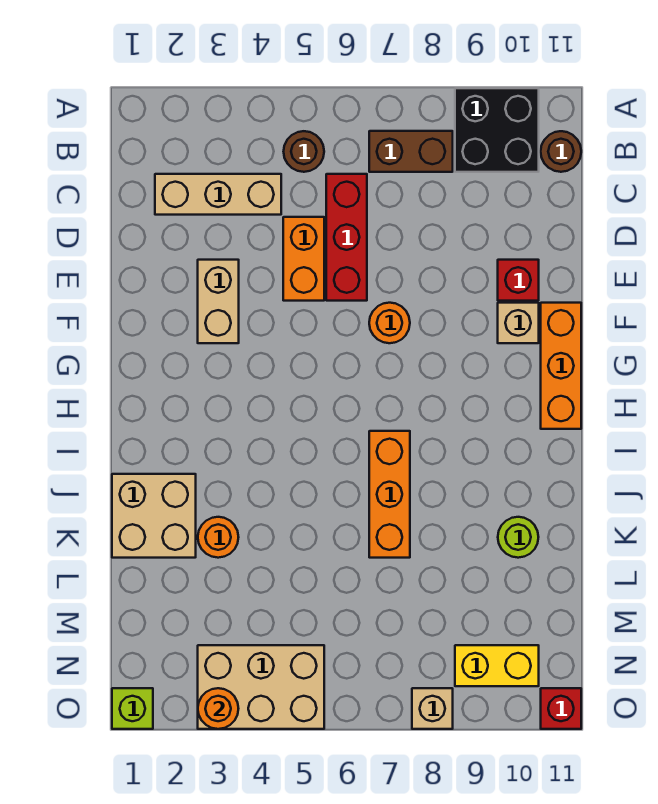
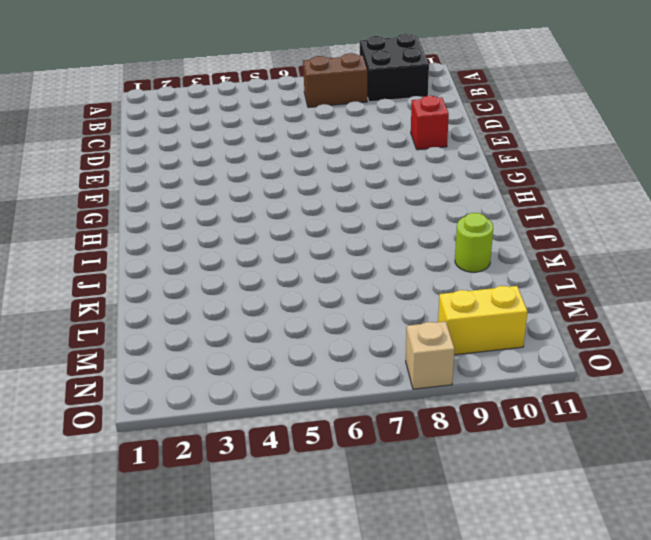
none -> brown 1x1 round brick [284,131,324,172]
none -> brown 1x1 round brick [541,131,581,172]
none -> tan 1x3 brick [155,174,281,215]

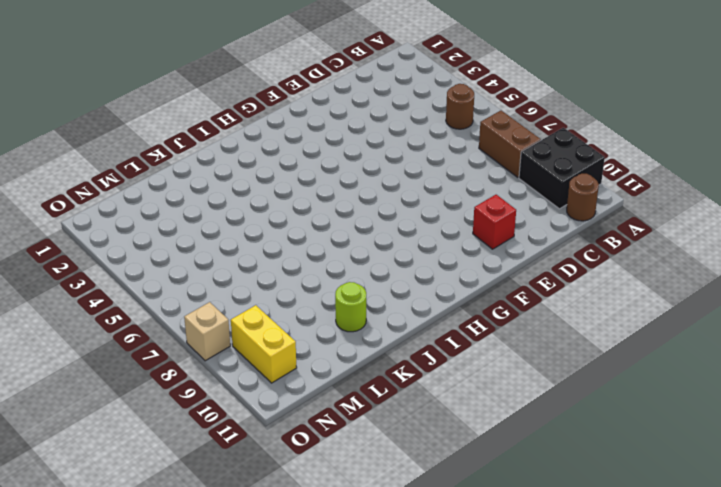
none -> tan 1x3 brick [155,174,281,215]
none -> red 1x3 brick [326,174,367,301]
none -> orange 1x2 brick [283,217,324,301]

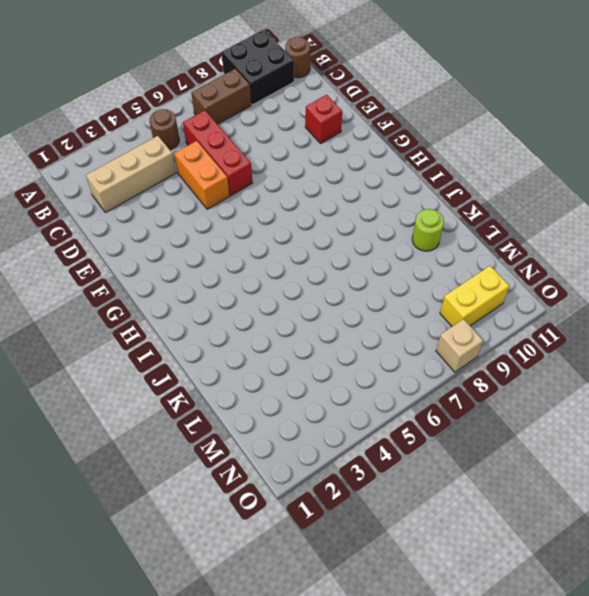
none -> tan 1x2 brick [198,260,239,343]
none -> orange 1x1 round brick [369,303,410,343]
none -> tan 1x1 brick [498,303,539,343]

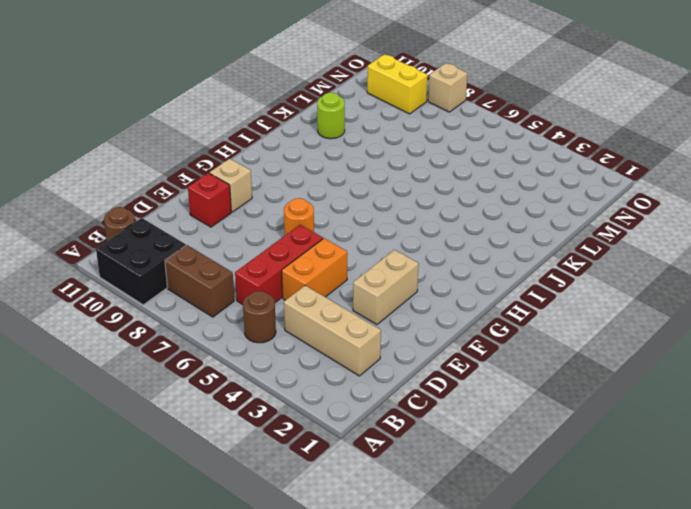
none -> orange 1x3 brick [541,303,581,429]
none -> orange 1x3 brick [369,431,410,558]
none -> tan 2x2 brick [112,474,196,558]

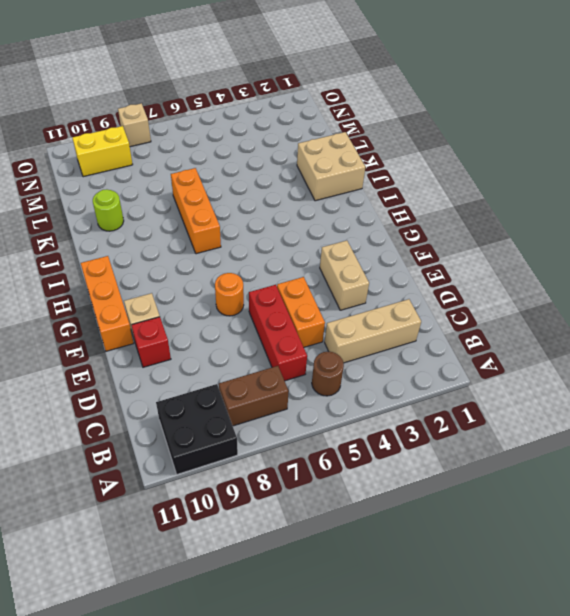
none -> brown 1x1 round brick [541,131,581,172]
none -> orange 1x1 round brick [198,517,239,558]
none -> tan 2x3 brick [198,645,324,729]

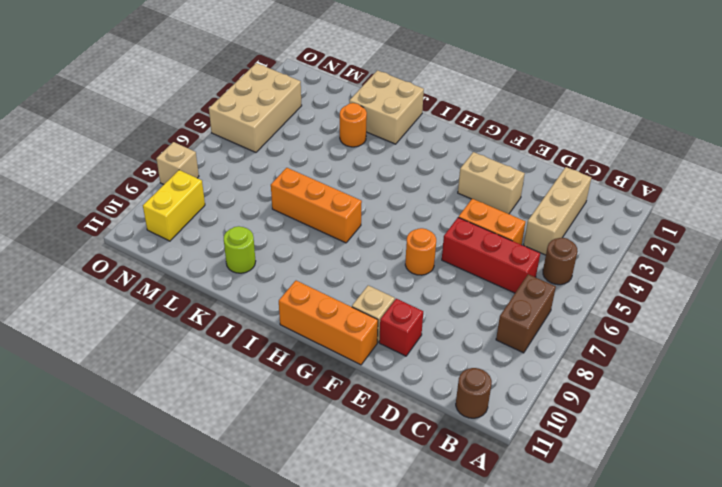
none -> black 2x2 brick [455,88,539,172]
none -> lime 1x1 brick [112,688,153,729]
none -> red 1x1 brick [541,688,581,729]

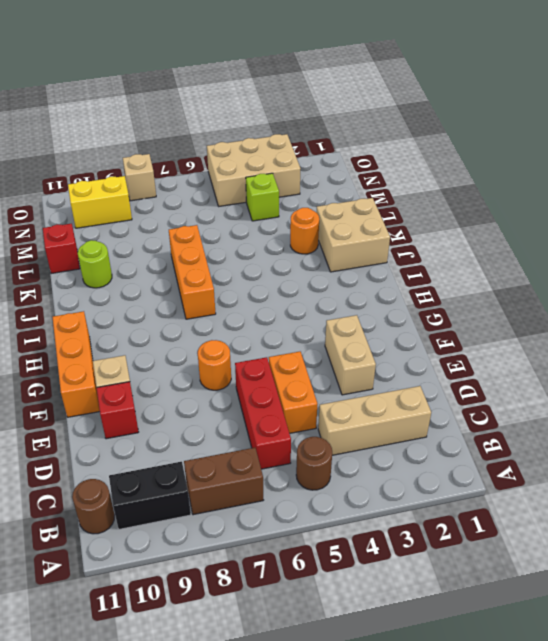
black 1x2 brick [109,462,191,529] -> black 2x2 brick [455,88,539,172]
red 1x1 brick [43,224,80,274] -> red 1x1 brick moved to [541,688,581,729]
lime 1x1 brick [246,173,279,221] -> lime 1x1 brick moved to [112,688,153,729]
none -> orange 1x1 round brick [198,688,239,729]

